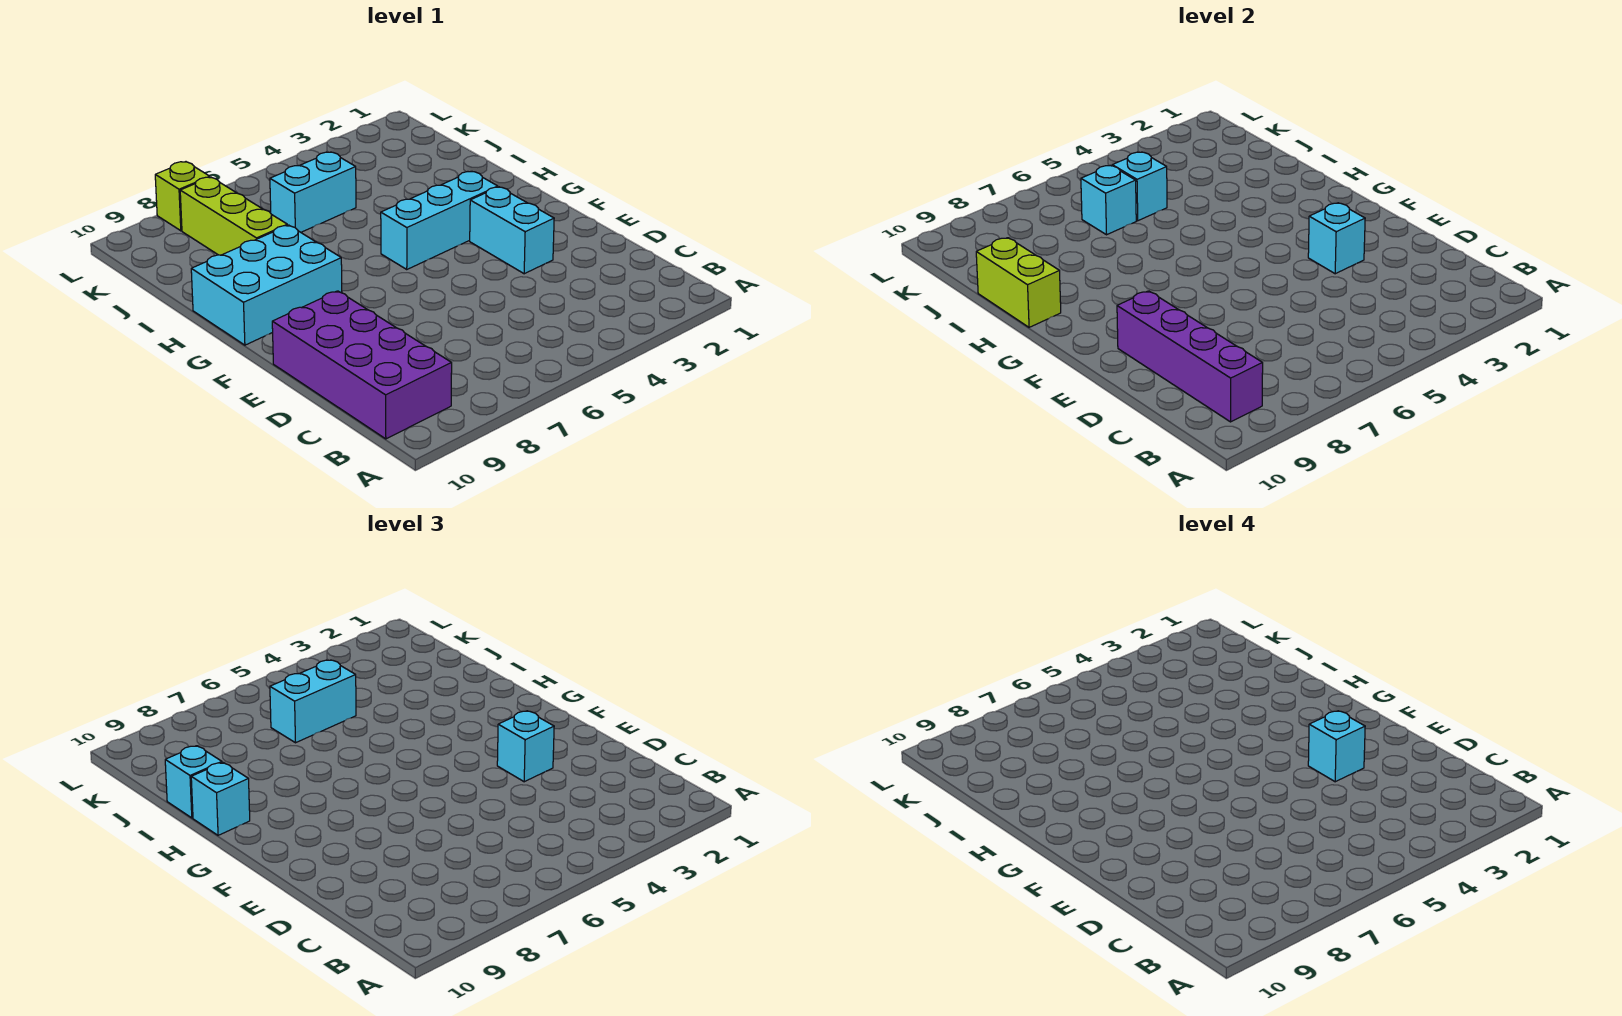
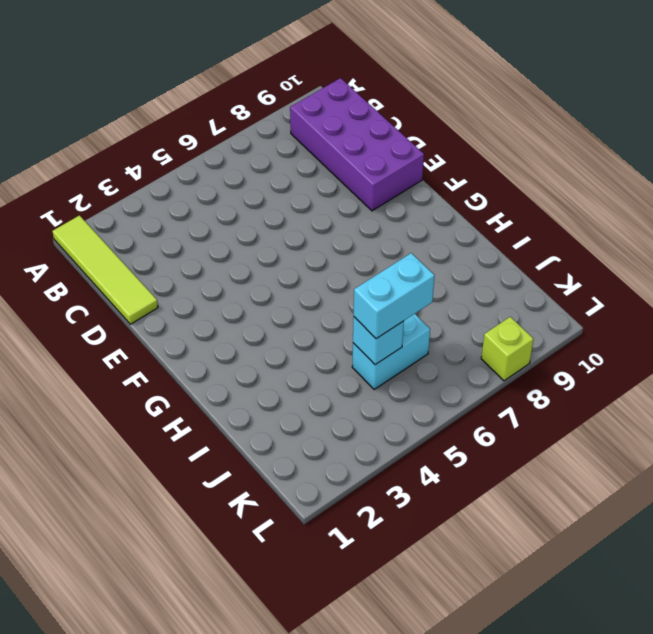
lime 1x4 tile [52,215,158,324] -> none
none -> cyan 1x2 brick [470,187,554,274]
none -> cyan 1x3 brick [381,171,498,269]
none -> cyan 2x3 brick [191,225,342,345]

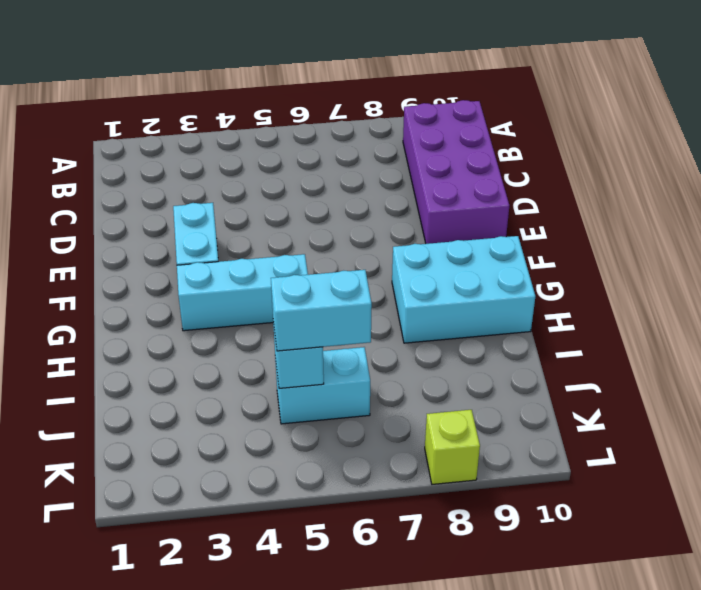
none -> lime 1x3 brick [180,177,287,255]
none -> purple 1x4 brick [1117,291,1263,422]
none -> cyan 1x1 brick [1308,203,1365,274]

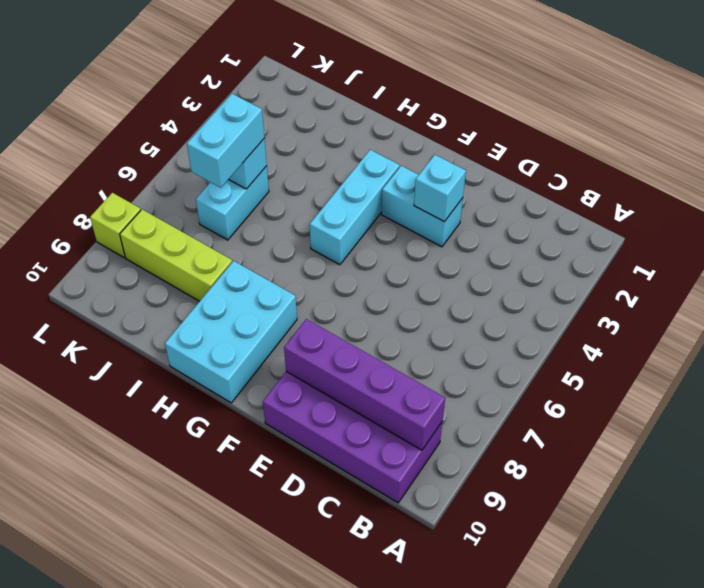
none -> lime 1x2 brick [976,238,1061,327]
none -> cyan 1x1 brick [1081,166,1136,235]
none -> cyan 1x1 brick [497,711,554,782]

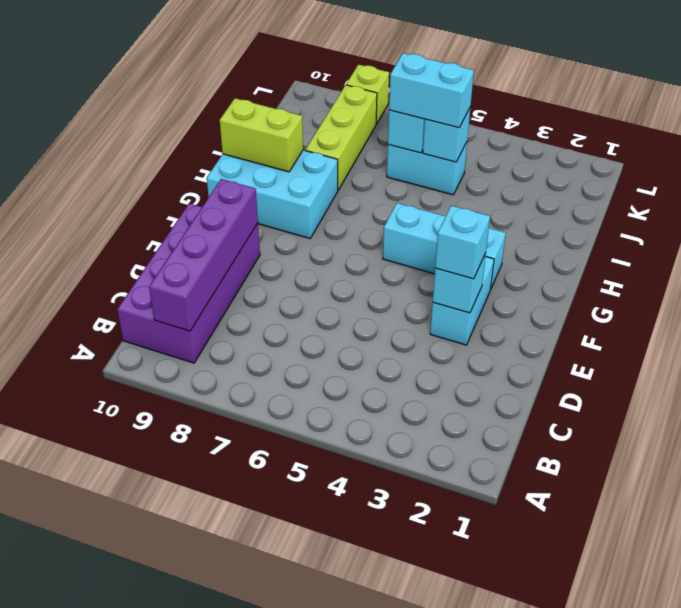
lime 1x2 brick [220,98,303,172] -> lime 1x2 brick turned to [976,238,1061,327]
none -> cyan 1x1 brick [191,762,250,835]
none -> cyan 1x1 brick [165,746,222,818]
none -> cyan 1x1 brick [1308,711,1365,782]

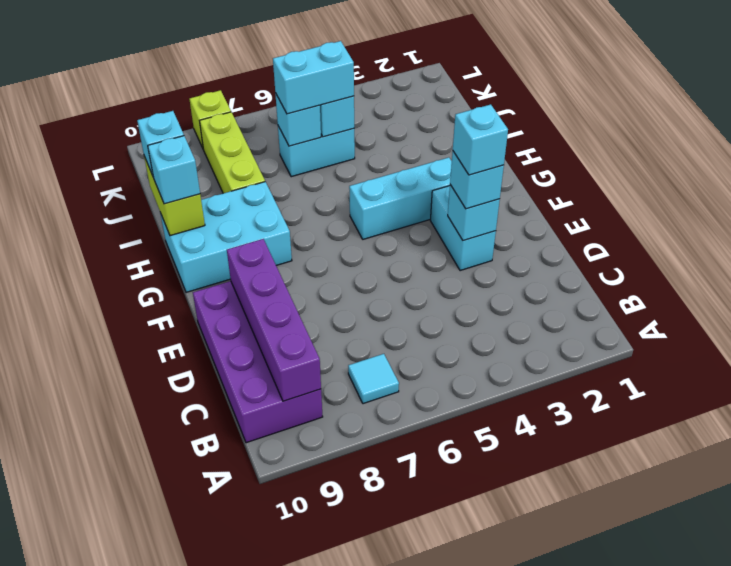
cyan 1x1 tile [348,354,399,404] -> none

